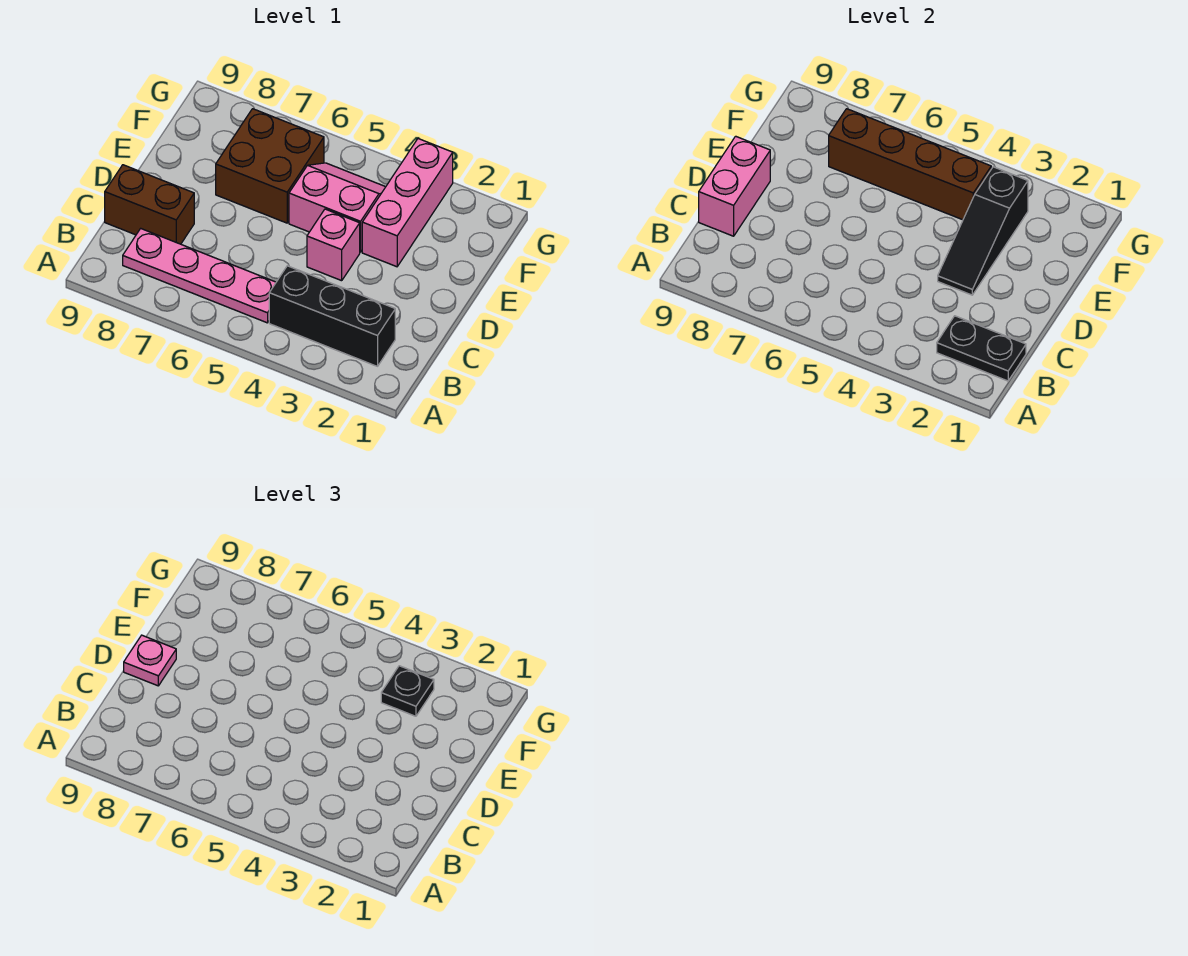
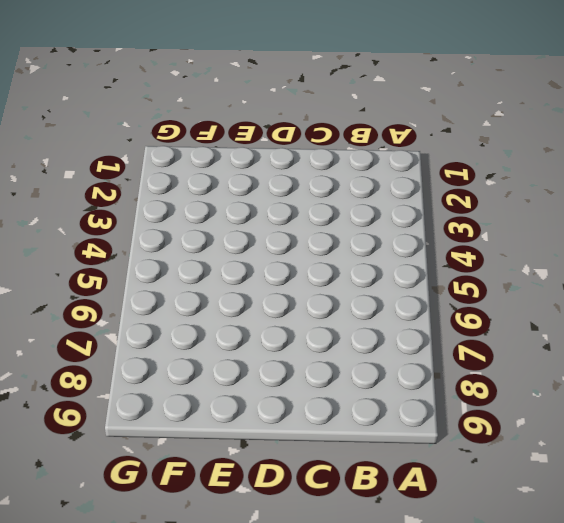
none -> black 1x3 brick [269,266,395,366]
none -> pink 1x4 plate [123,229,276,323]
none -> brown 1x2 brick [105,165,194,244]

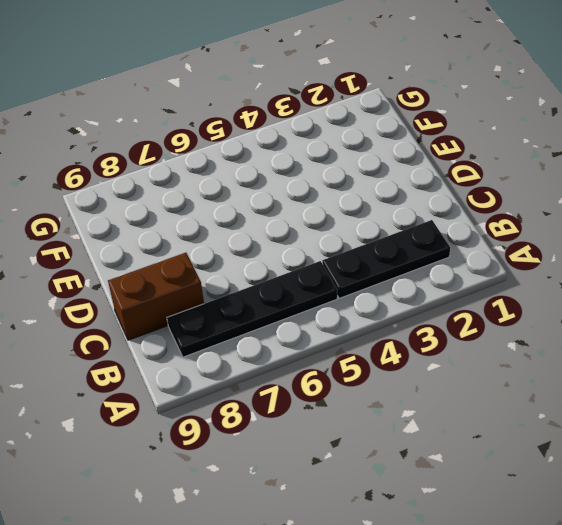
black 1x3 plate [322,220,450,298] -> black 1x3 brick [269,266,395,366]
black 1x4 plate [167,261,337,357] -> pink 1x4 plate [123,229,276,323]
none -> pink 1x1 brick [307,209,360,281]
none -> pink 1x3 brick [362,139,453,267]
none -> pink 2x2 slope [289,163,385,252]

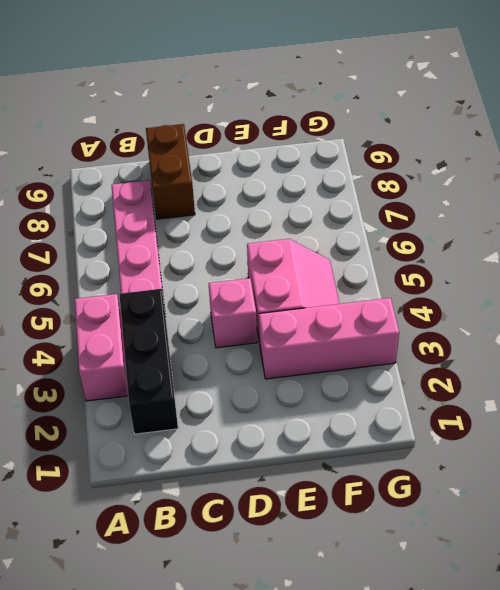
pink 1x2 brick [75,294,128,401] -> pink 1x2 brick turned to [699,136,770,236]
none -> brown 2x2 brick [216,109,324,223]
none -> black 1x2 plate [937,316,1026,381]
none -> black 1x3 slope [938,167,1028,295]

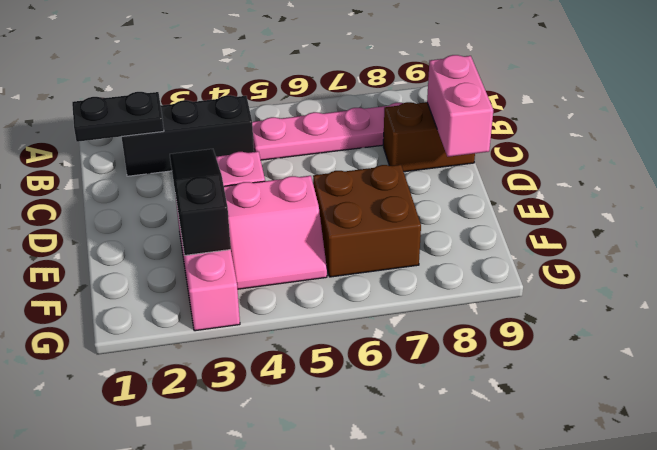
none -> brown 1x4 brick [829,109,991,220]
none -> pink 1x1 plate [124,635,176,686]
none -> black 1x1 plate [381,666,434,716]

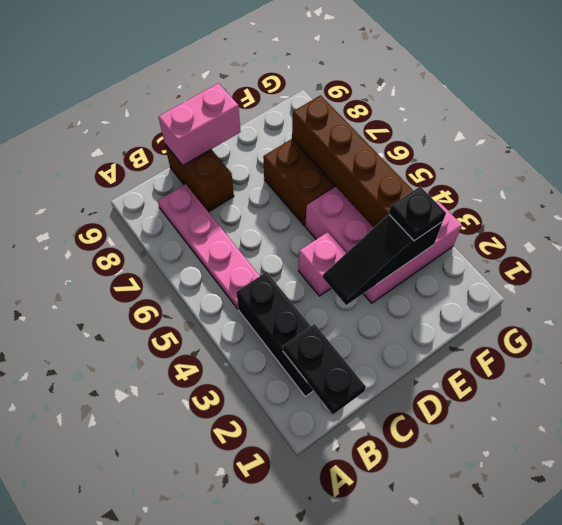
none -> pink 1x1 plate [124,635,176,686]

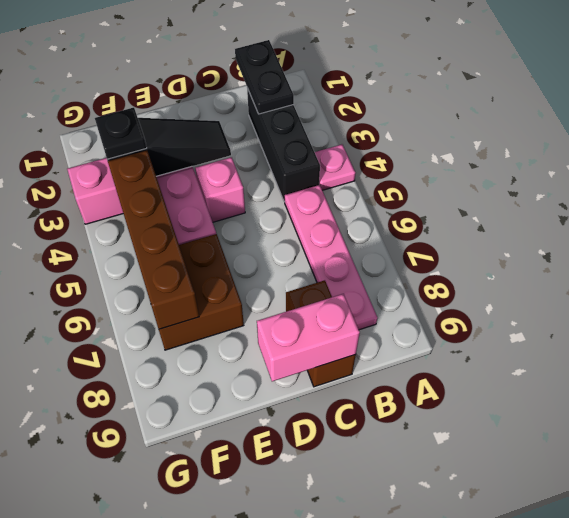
pink 1x1 plate [315,144,355,190] -> pink 1x1 plate moved to [124,635,176,686]

